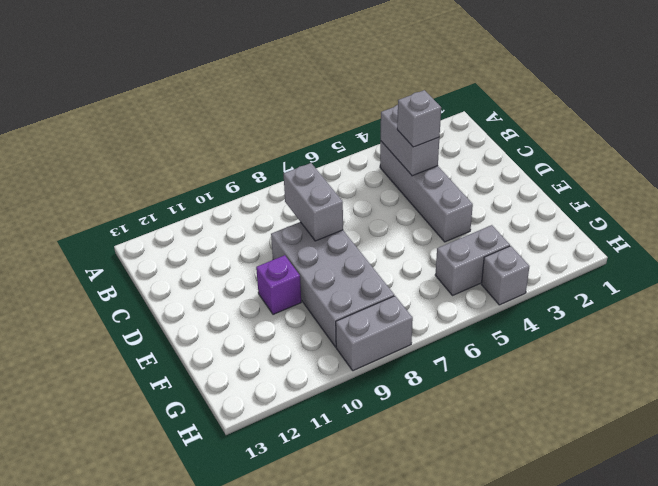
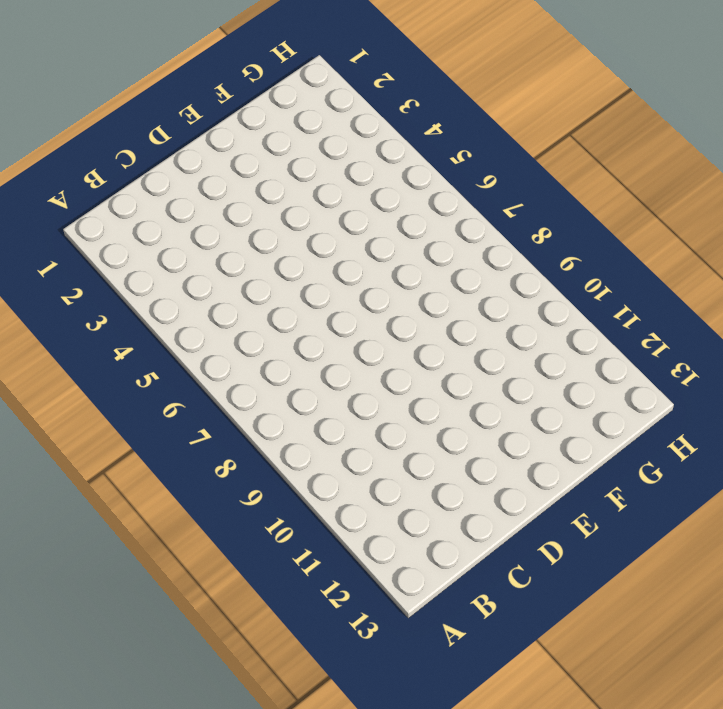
none -> grey 1x4 brick [380,141,473,242]
none -> grey 2x4 brick [271,222,394,347]

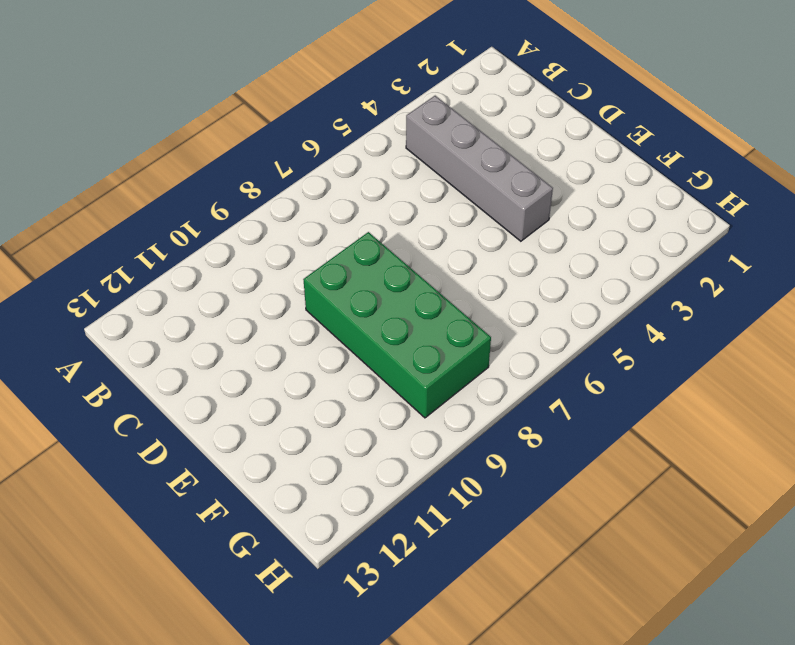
green 2x4 brick [303,232,491,418] -> grey 2x4 brick [271,222,394,347]
none -> purple 1x1 brick [256,255,301,314]
none -> grey 1x2 brick [435,225,510,295]

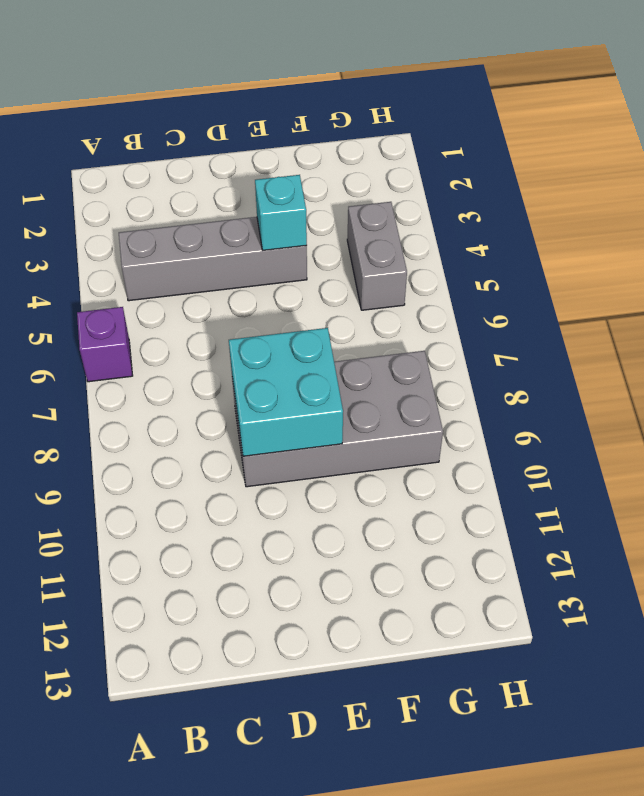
purple 1x1 brick [77,307,133,382] -> purple 1x1 brick moved to [256,255,301,314]
cyan 2x2 brick [229,328,343,456] -> grey 1x2 brick [284,163,343,241]
cyan 1x1 brick [255,175,307,250] -> none
none -> grey 1x1 brick [481,246,529,305]
none -> grey 1x2 brick [336,296,413,371]

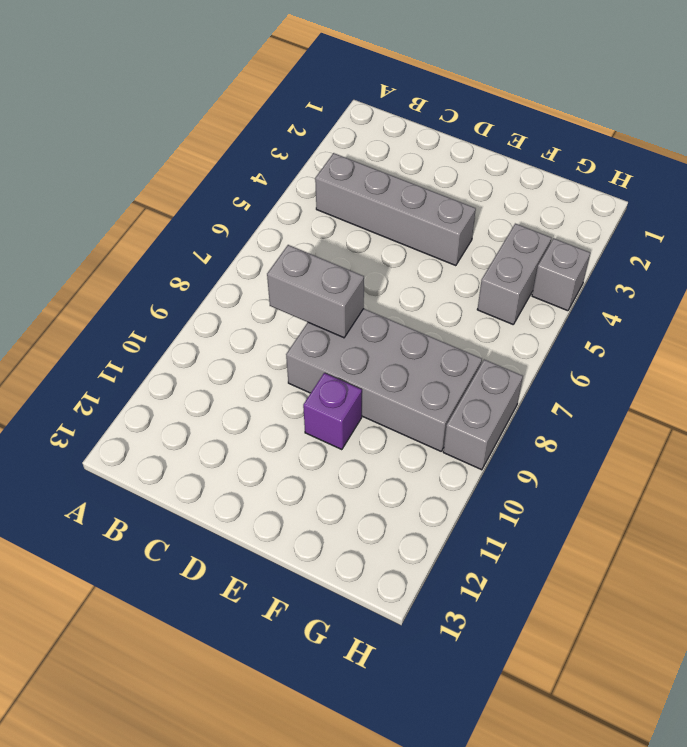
none -> grey 1x2 brick [381,105,439,176]
none -> grey 1x1 brick [397,90,441,147]

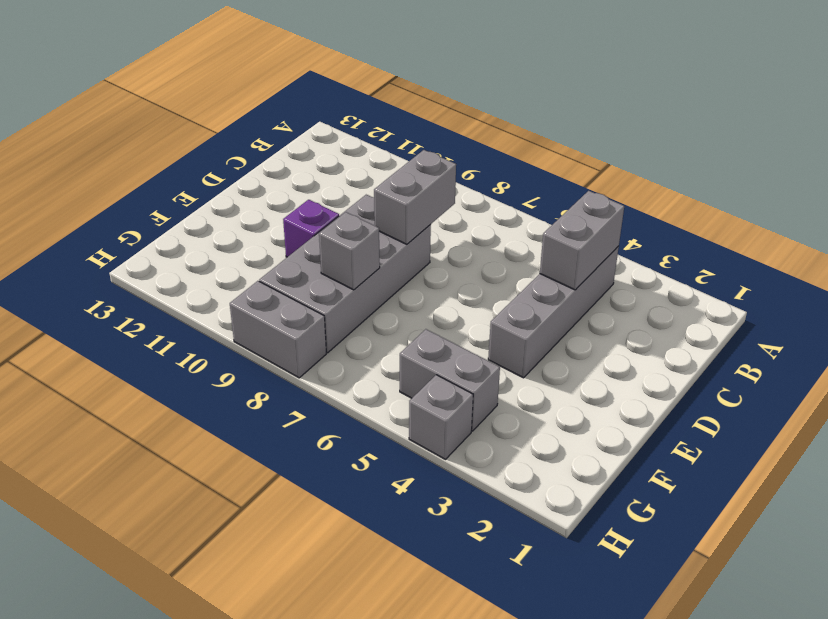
grey 1x1 brick [319,212,380,290] -> grey 1x1 brick moved to [397,90,441,147]

